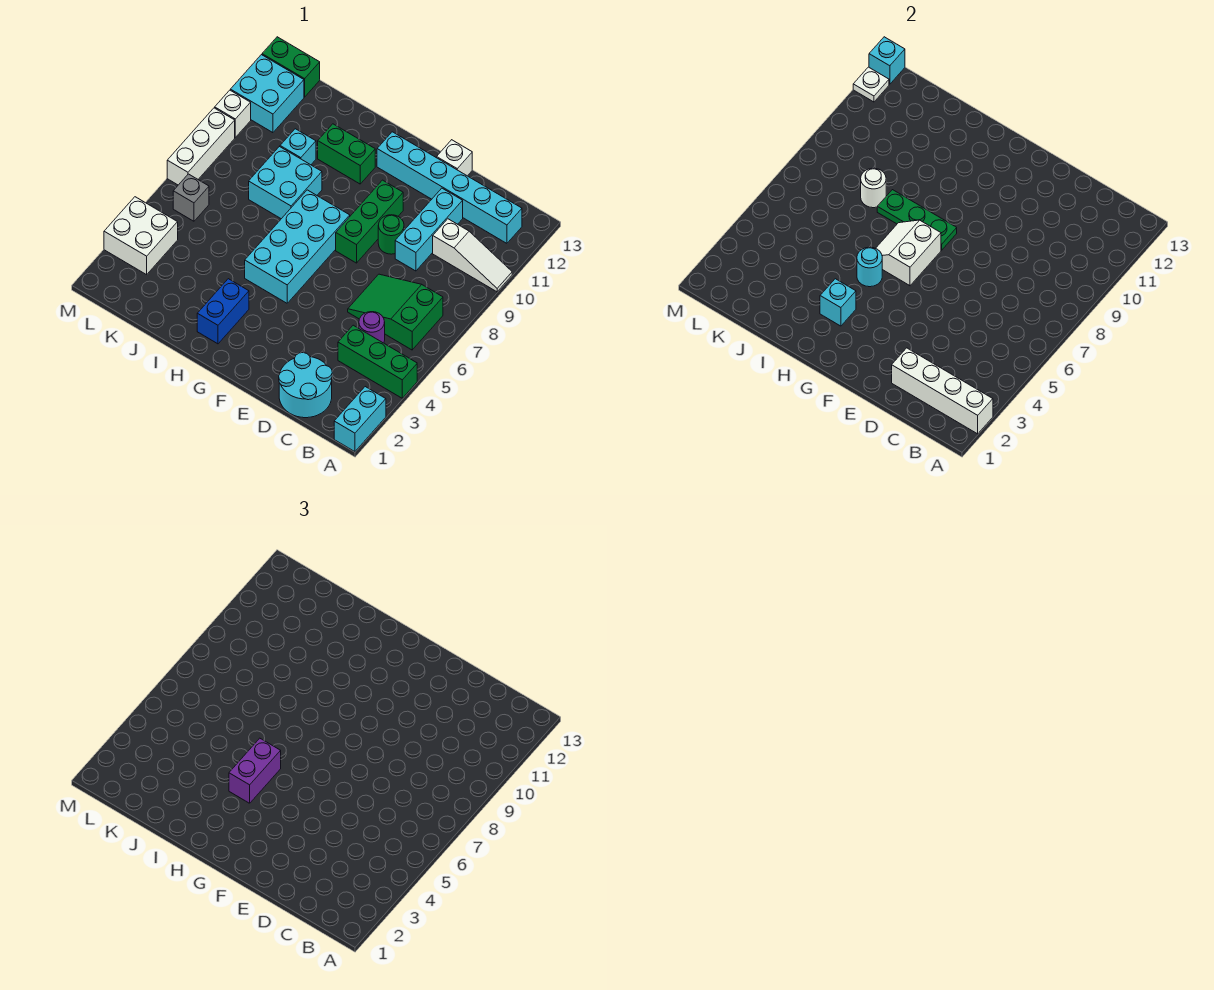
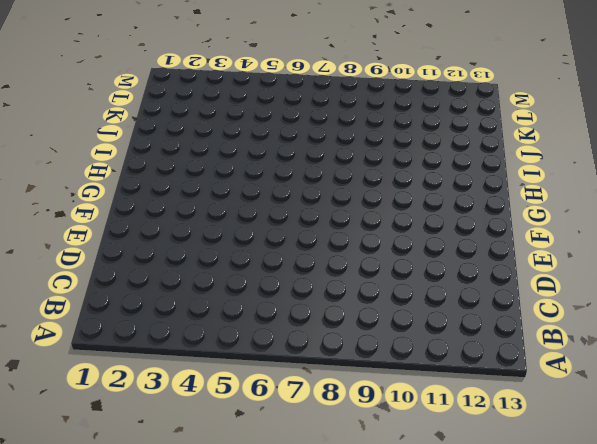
none -> cyan 1x2 brick [334,387,386,452]
none -> green 1x3 brick [338,325,417,398]
none -> white 1x3 slope [433,219,512,292]
none -> green 2x3 slope [348,274,443,350]

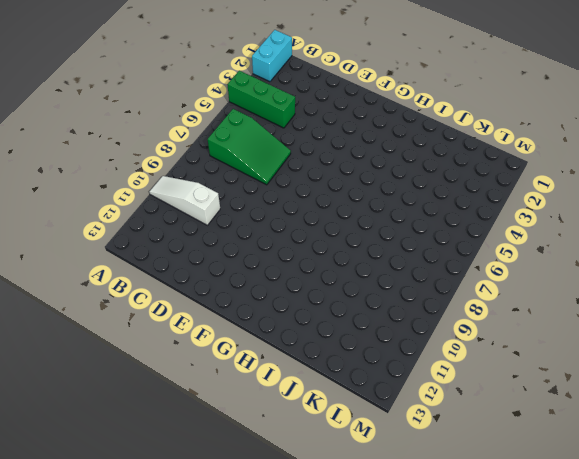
none -> cyan 1x6 brick [377,132,522,243]
none -> cyan 2x2 round brick [279,353,332,418]
none -> purple 1x1 round brick [359,312,385,343]
none -> cyan 1x3 brick [395,188,463,271]

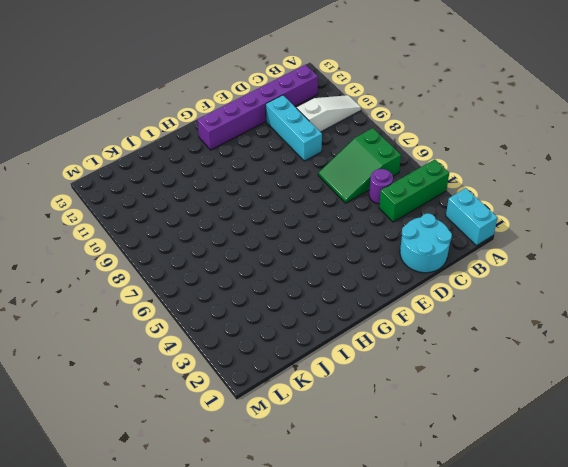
purple 1x6 brick [197,65,318,150] -> cyan 1x6 brick [377,132,522,243]
none -> green 1x1 round brick [378,215,404,254]
none -> white 1x1 brick [437,140,472,176]
none -> green 1x3 brick [336,180,403,263]
none -> cyan 2x4 brick [245,190,350,303]

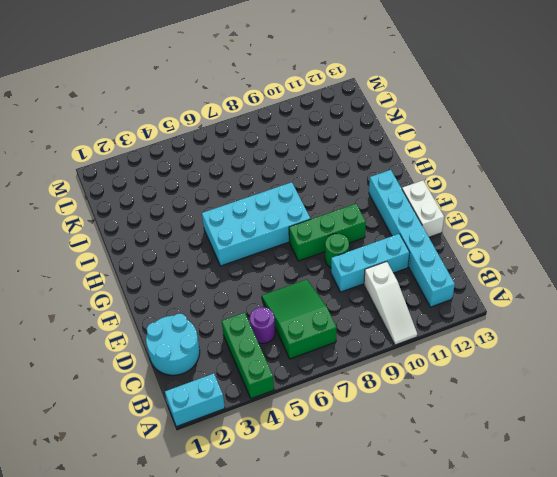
white 1x2 brick [402,180,444,237] -> white 1x1 brick [437,140,472,176]
none -> blue 1x2 brick [197,279,249,344]
none -> green 1x2 brick [318,124,375,184]
none -> cyan 2x2 brick [249,147,322,219]
none -> cyan 1x1 brick [280,129,316,165]

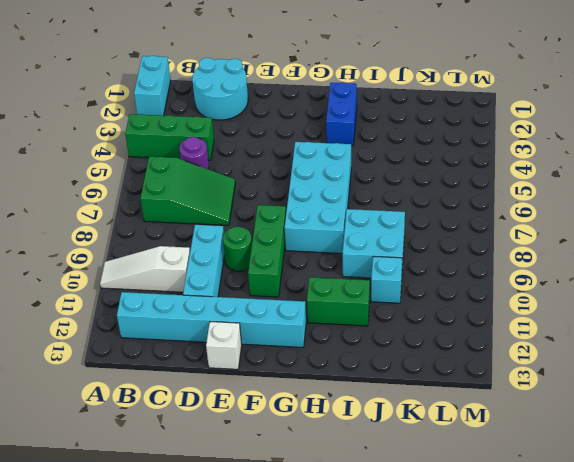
none -> white 2x2 brick [104,197,178,275]
none -> grey 1x1 brick [173,174,209,221]
none -> cyan 2x2 brick [231,55,304,133]
none -> green 1x2 brick [262,37,320,97]

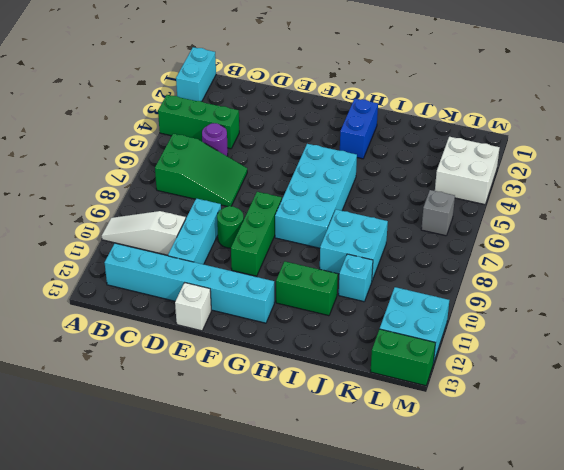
none -> cyan 2x2 round brick [279,353,332,418]
none -> white 1x3 brick [167,108,235,185]
none -> white 1x1 brick [215,90,251,137]
none -> white 1x4 brick [892,348,993,434]

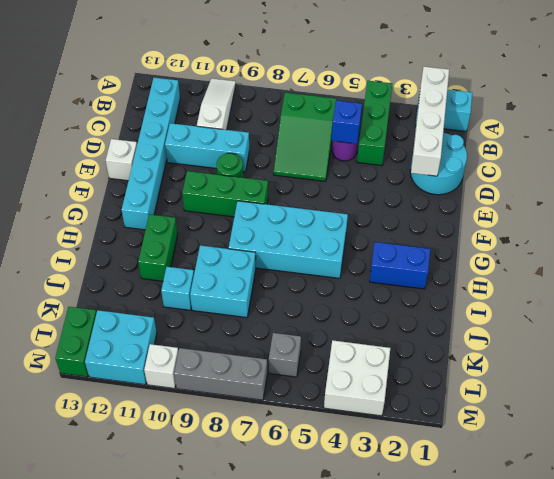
blue 1x1 brick [332,101,362,144] -> none
grey 1x3 brick [174,348,267,400] -> white 1x3 brick [167,108,235,185]
none -> white 2x2 slope [876,220,941,286]
none -> green 1x3 plate [877,190,957,250]
none -> cyan 1x1 brick [820,279,856,326]
none -> cyan 1x1 round brick [857,247,882,287]

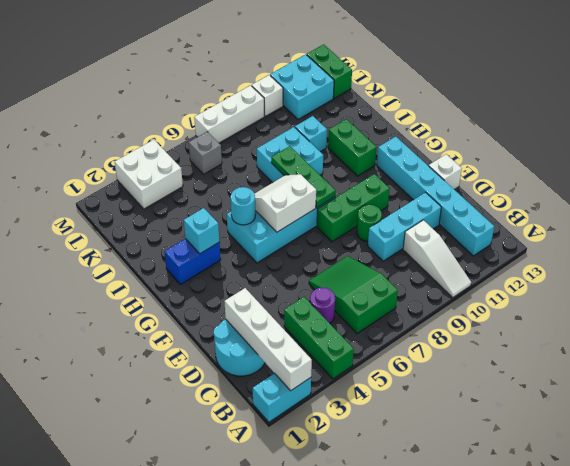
none -> white 1x1 round brick [861,168,886,208]
none -> white 1x1 plate [853,67,889,102]
none -> cyan 1x1 brick [869,37,905,84]
none -> purple 1x2 brick [229,738,281,803]

